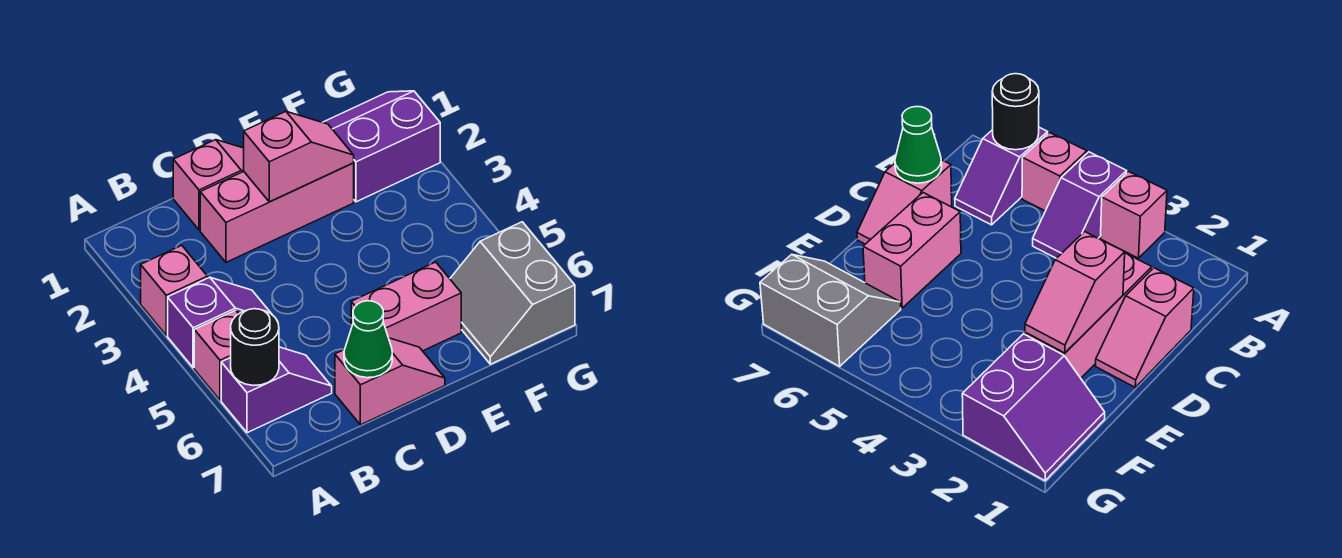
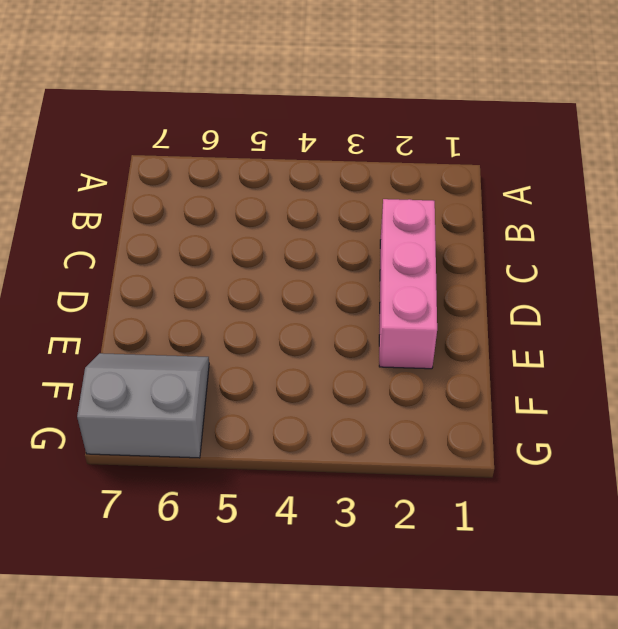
none -> pink 1x1 brick [141,245,207,335]
none -> purple 1x2 slope [168,277,271,368]
none -> pink 1x1 brick [194,310,238,400]

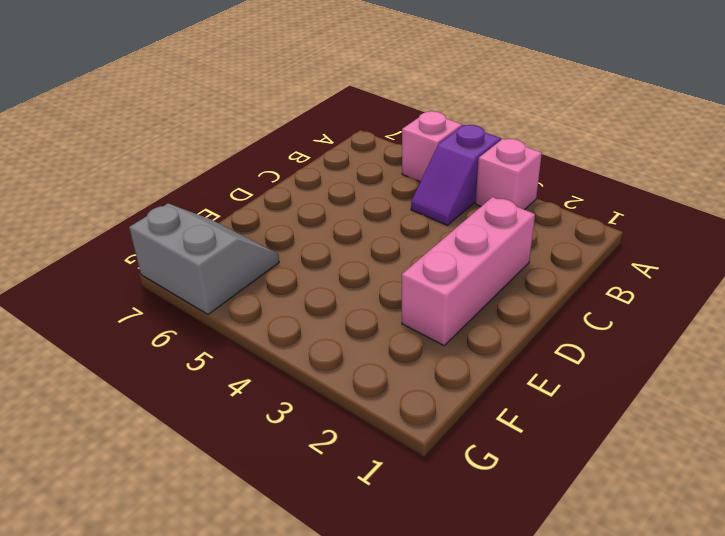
none -> purple 1x2 slope [221,347,332,433]
none -> pink 1x2 slope [173,140,244,230]
none -> pink 1x2 slope [335,338,445,425]

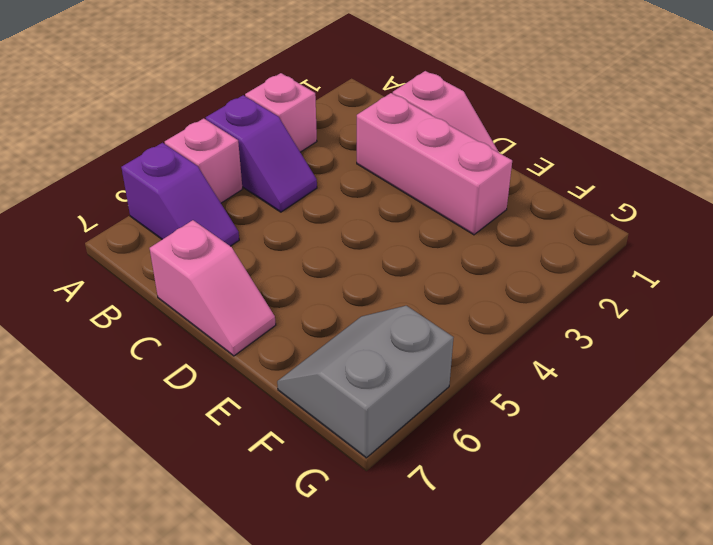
none -> pink 1x2 brick [351,262,461,351]
none -> purple 2x2 slope [323,91,440,202]
none -> black 1x1 round brick [231,309,279,385]

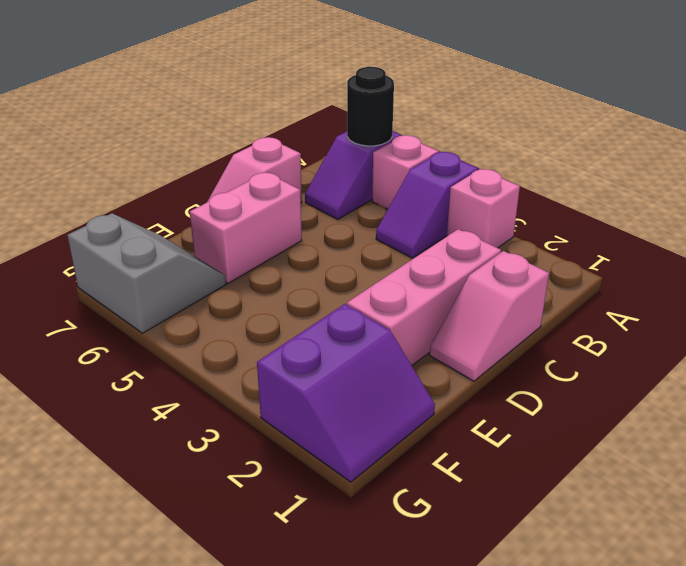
none -> green 1x1 cone [344,301,392,378]
none -> pink 1x2 slope [244,111,354,202]

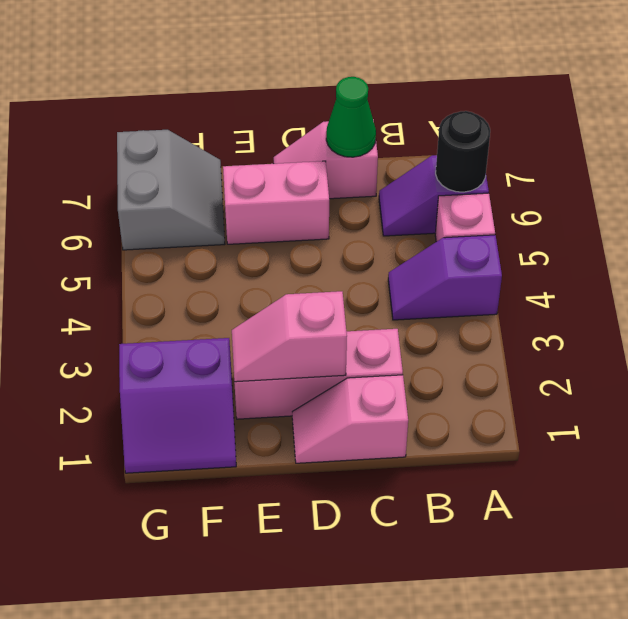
none -> pink 1x1 brick [141,245,207,335]

